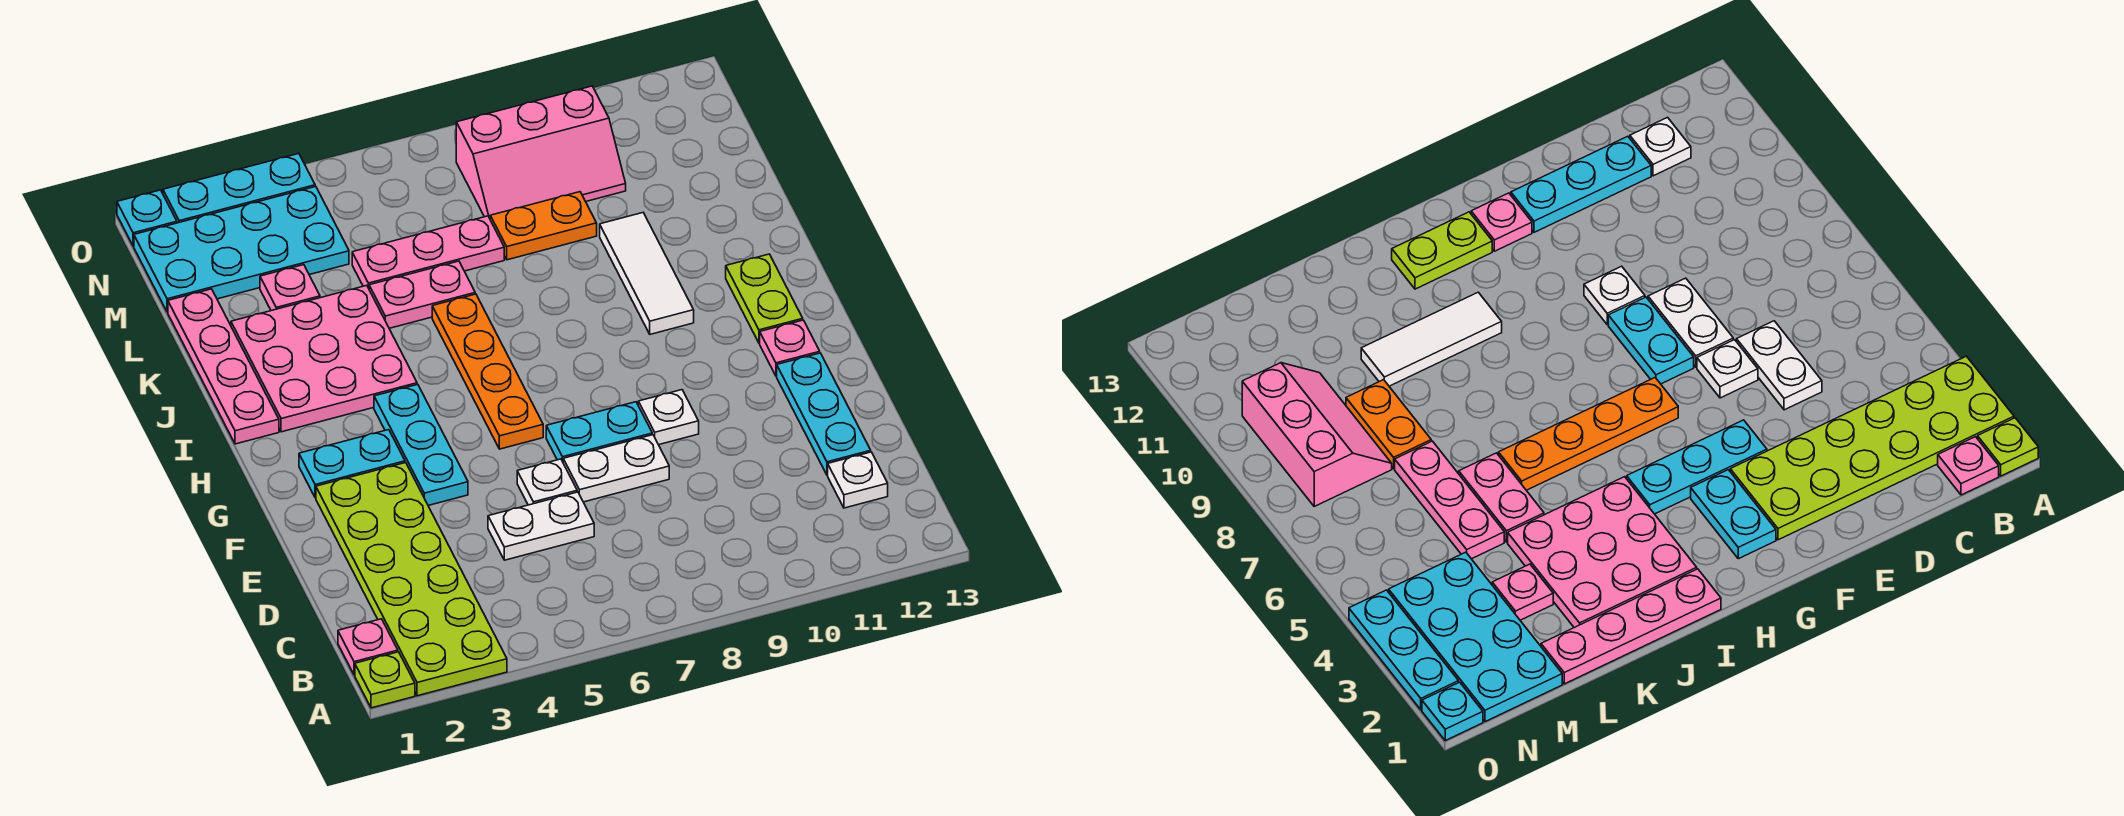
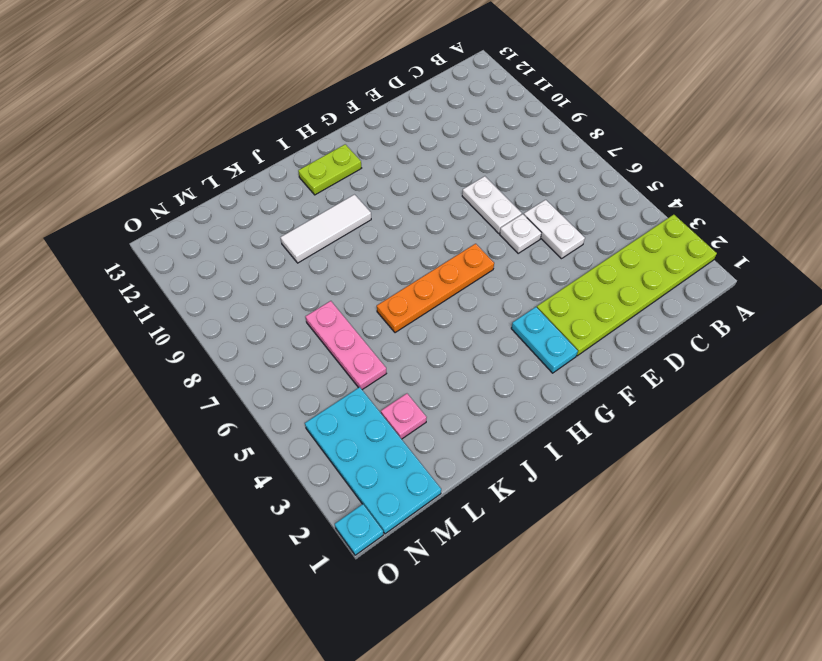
none -> lime 1x1 plate [355,652,415,708]
none -> pink 1x1 plate [338,619,398,675]
none -> white 1x1 plate [828,452,888,508]

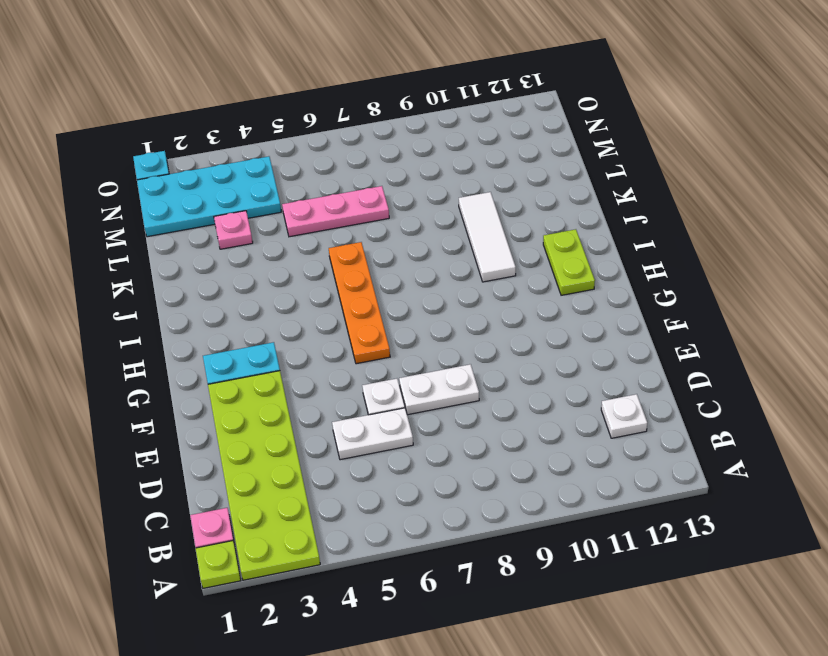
none -> cyan 1x3 plate [777,353,871,475]
none -> cyan 1x3 plate [374,384,468,505]
none -> cyan 1x2 plate [546,402,652,462]

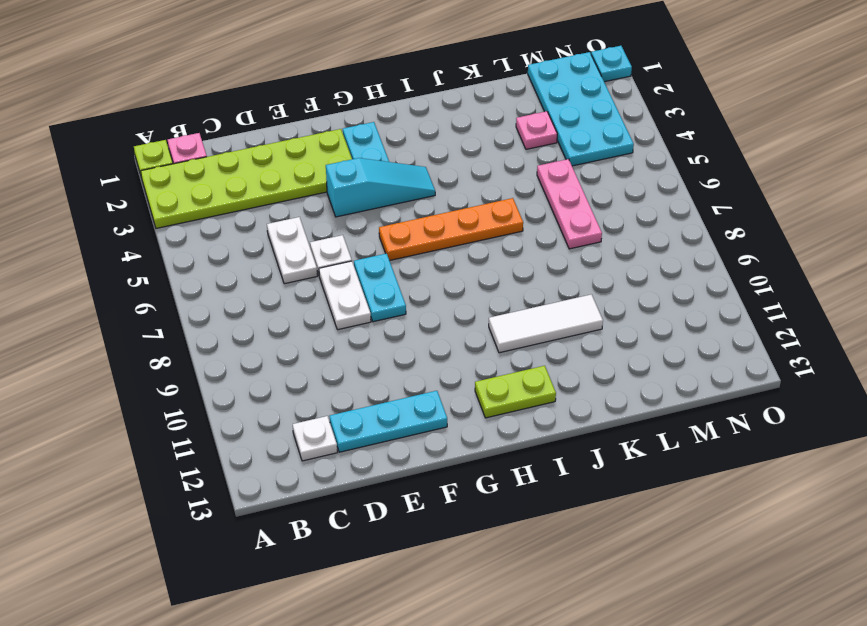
cyan 1x3 slope [326,158,435,217] -> cyan 1x3 plate [374,384,468,505]
none -> white 1x1 plate [638,390,699,445]
none -> pink 1x1 plate [760,320,820,376]
none -> pink 1x4 plate [168,289,279,444]

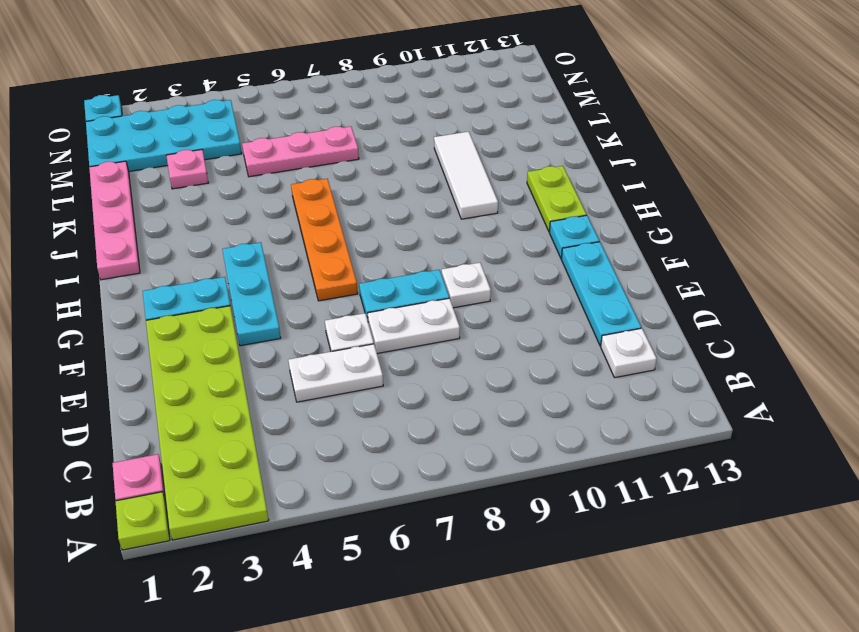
cyan 1x1 plate [550,215,599,259] -> pink 1x1 plate [760,320,820,376]
none -> pink 3x3 plate [231,285,417,432]
none -> pink 1x2 plate [369,261,475,328]
none -> orange 1x2 plate [490,192,597,260]

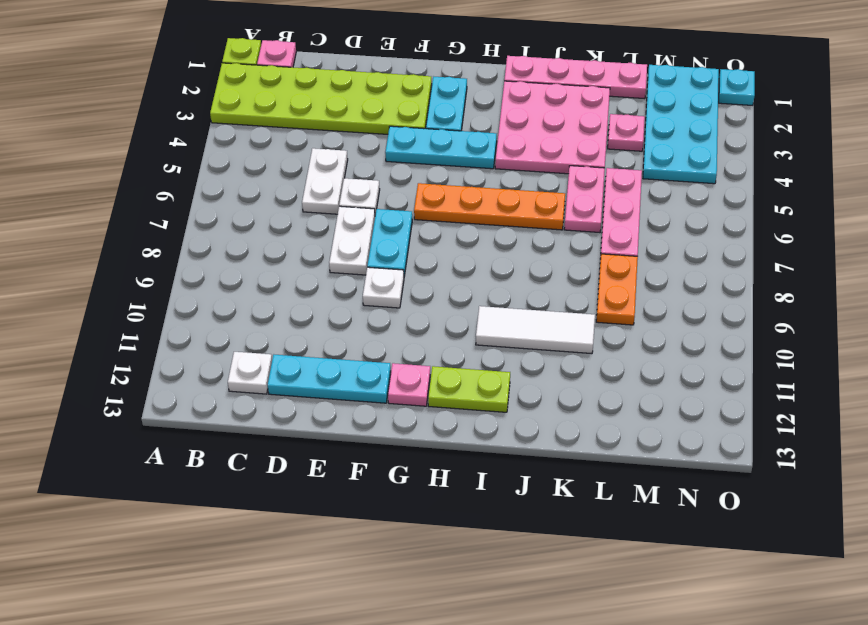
none -> pink 2x3 slope [456,86,626,218]
none -> cyan 1x3 plate [163,154,315,223]

